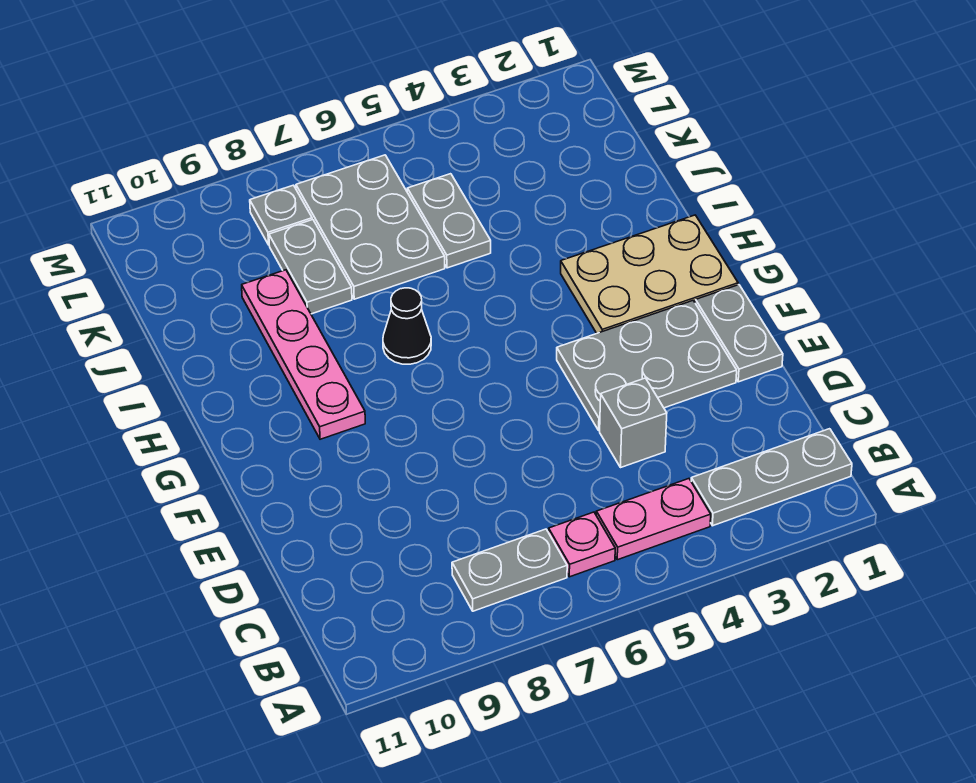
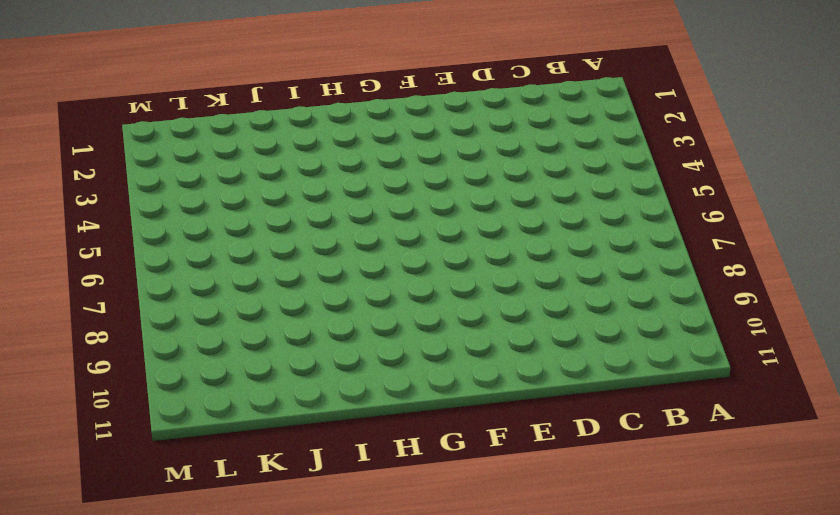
none -> grey 1x3 plate [691,429,852,526]
none -> pink 1x2 plate [596,479,711,560]
none -> pink 1x1 plate [549,512,615,577]

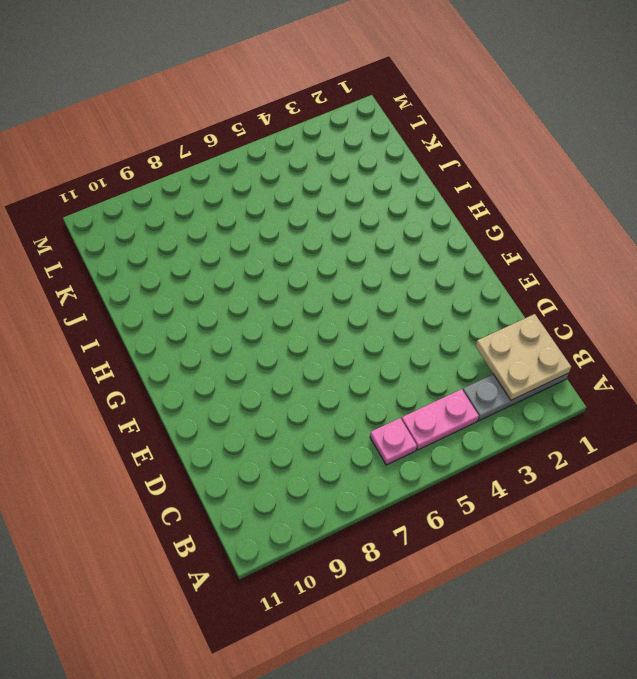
tan 2x2 plate [476,314,571,400] -> none
none -> grey 1x2 plate [452,529,567,611]
none -> grey 1x1 brick [600,378,667,468]
none -> grey 1x2 plate [695,285,783,382]

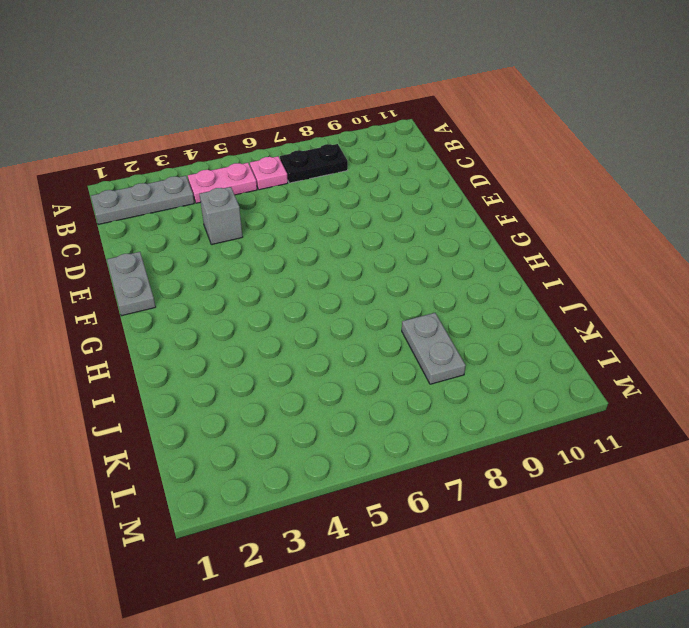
black 1x2 plate [280,144,348,183] -> grey 1x2 plate [452,529,567,611]
none -> grey 2x3 plate [557,301,737,431]
none -> tan 2x3 plate [561,215,738,333]
none -> pink 1x4 plate [242,270,365,439]

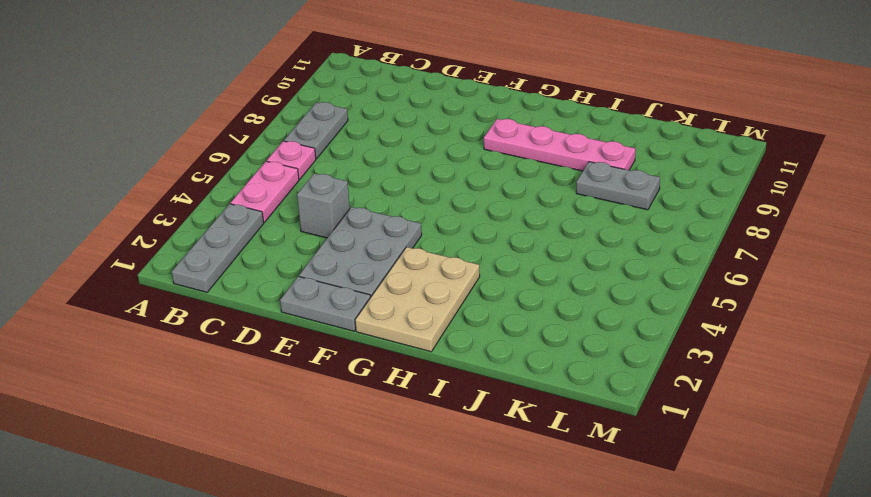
none -> black 1x1 cone [383,288,431,364]
none -> grey 1x2 plate [407,174,491,268]
none -> grey 2x3 plate [296,155,445,299]

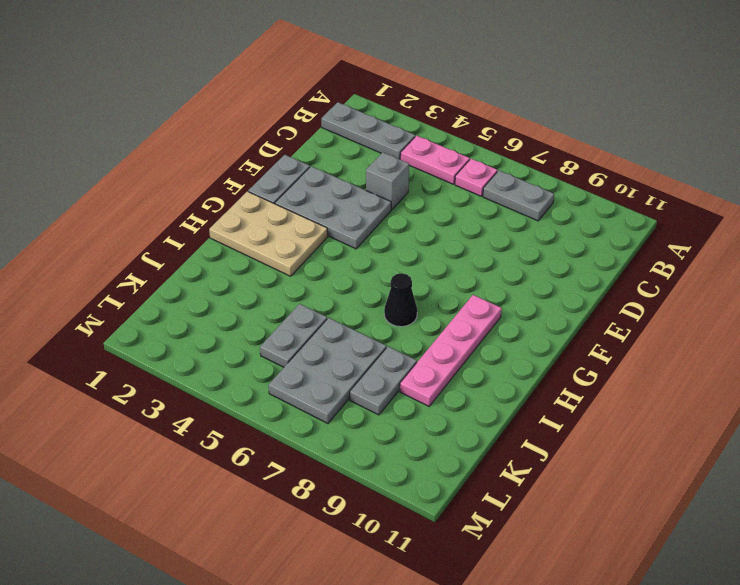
none -> grey 1x1 plate [250,185,312,245]

